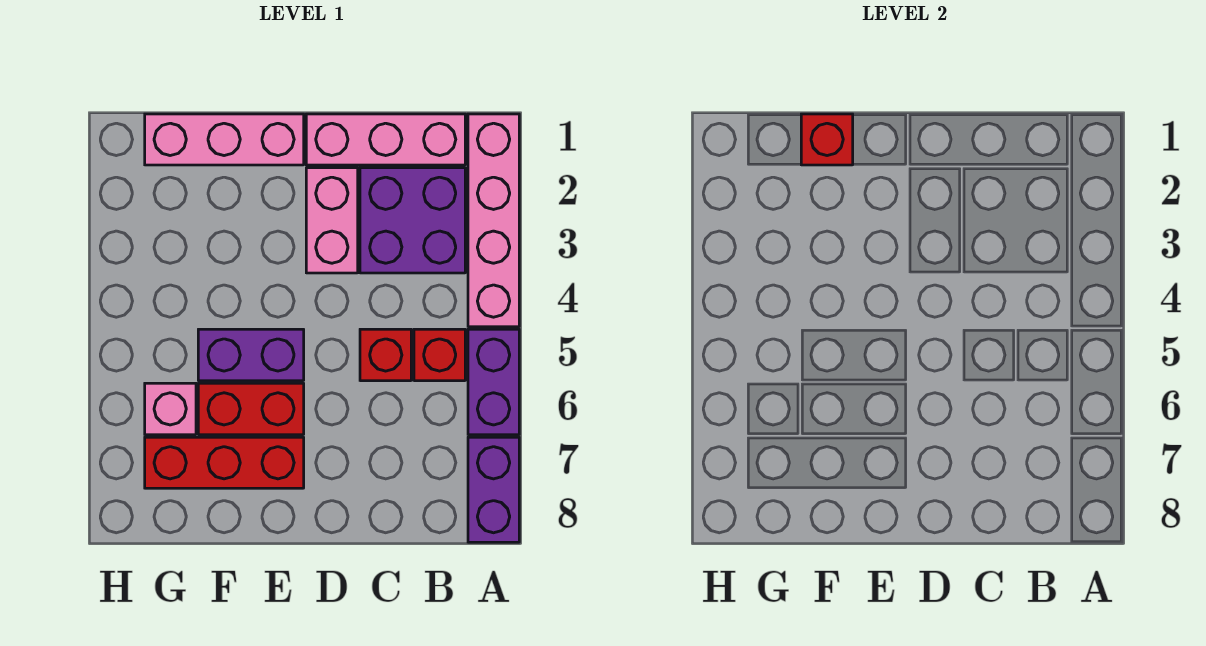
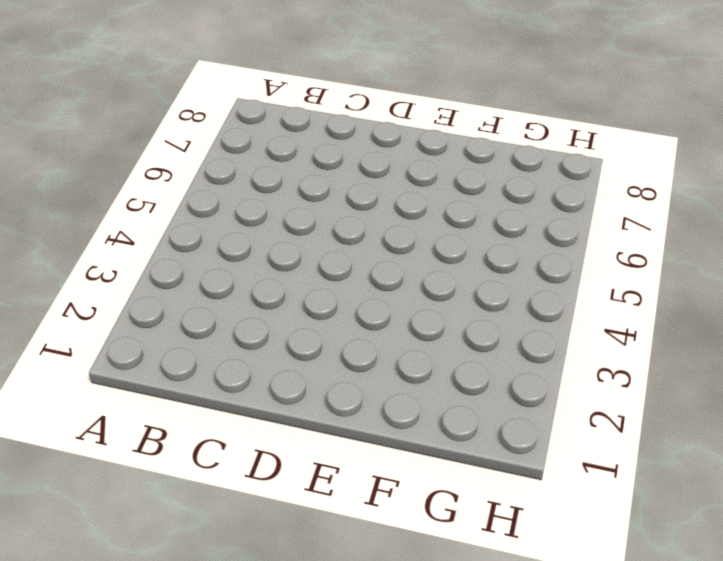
none -> pink 1x4 brick [468,114,519,327]
none -> purple 1x2 brick [468,329,519,435]
none -> purple 1x2 brick [468,437,519,542]

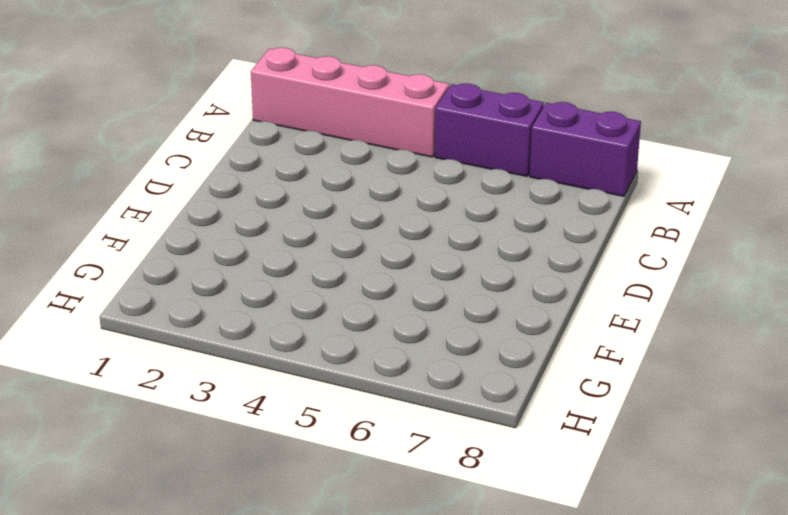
none -> pink 1x3 brick [306,114,465,165]
none -> purple 2x2 brick [360,168,465,273]
none -> red 1x1 brick [414,329,465,381]

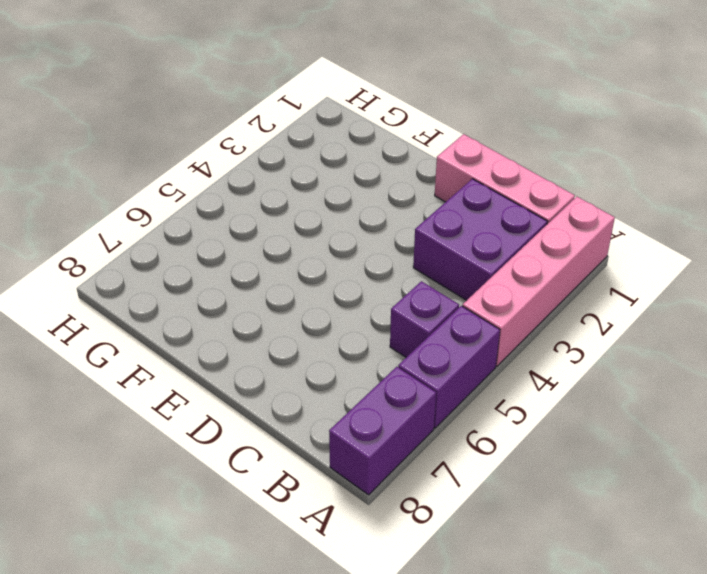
purple 1x1 brick [390,281,459,357] -> red 1x1 brick [414,329,465,381]
none -> red 1x1 brick [360,329,411,381]
none -> pink 1x2 brick [306,168,358,273]
none -> pink 1x3 brick [145,114,304,165]

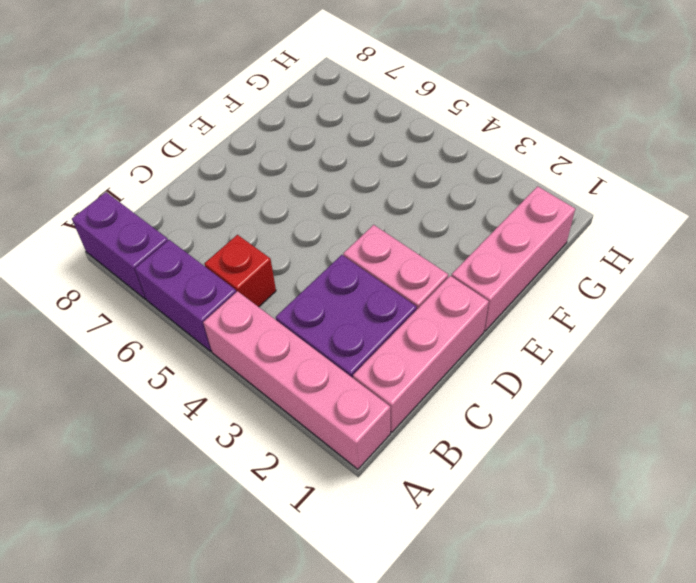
none -> red 1x1 brick [360,329,411,381]
none -> purple 1x2 brick [198,329,304,381]
none -> red 1x2 brick [198,383,304,435]

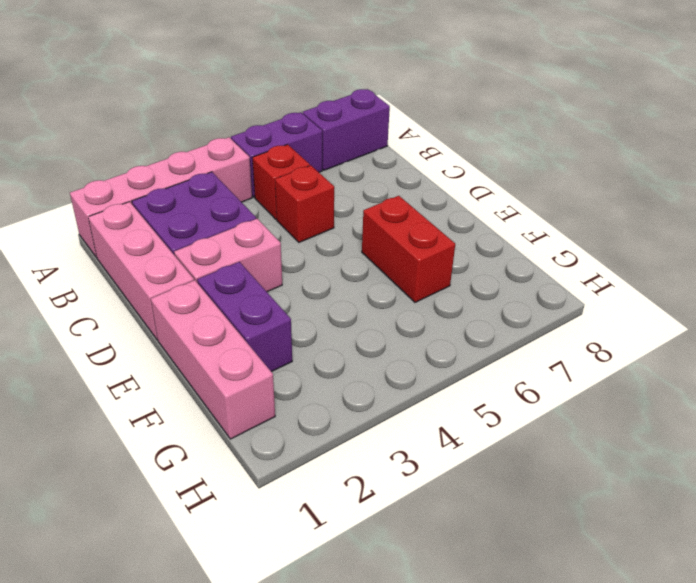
purple 1x2 brick [197,262,292,372] -> purple 1x2 brick moved to [198,329,304,381]
none -> red 1x3 brick [145,437,304,488]
none -> pink 1x1 brick [145,383,196,435]
none -> red 1x1 brick [801,114,853,165]

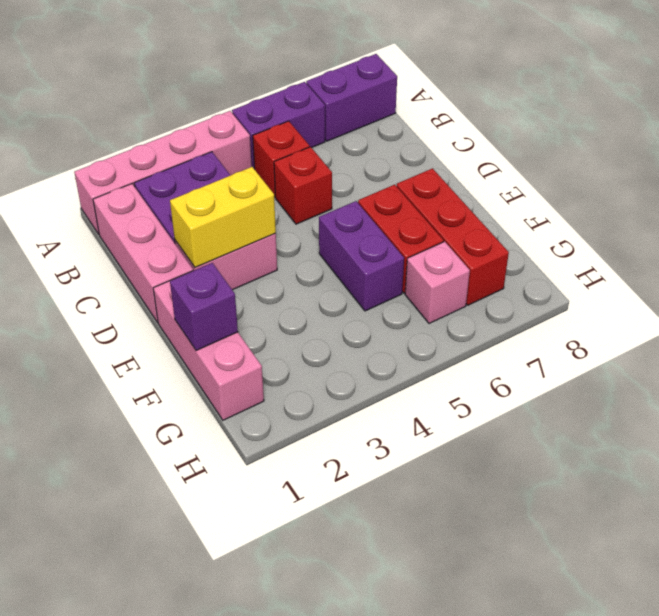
yellow 1x2 brick [170,167,276,268] -> none
purple 1x1 brick [170,263,238,350] -> red 1x1 brick [801,114,853,165]

